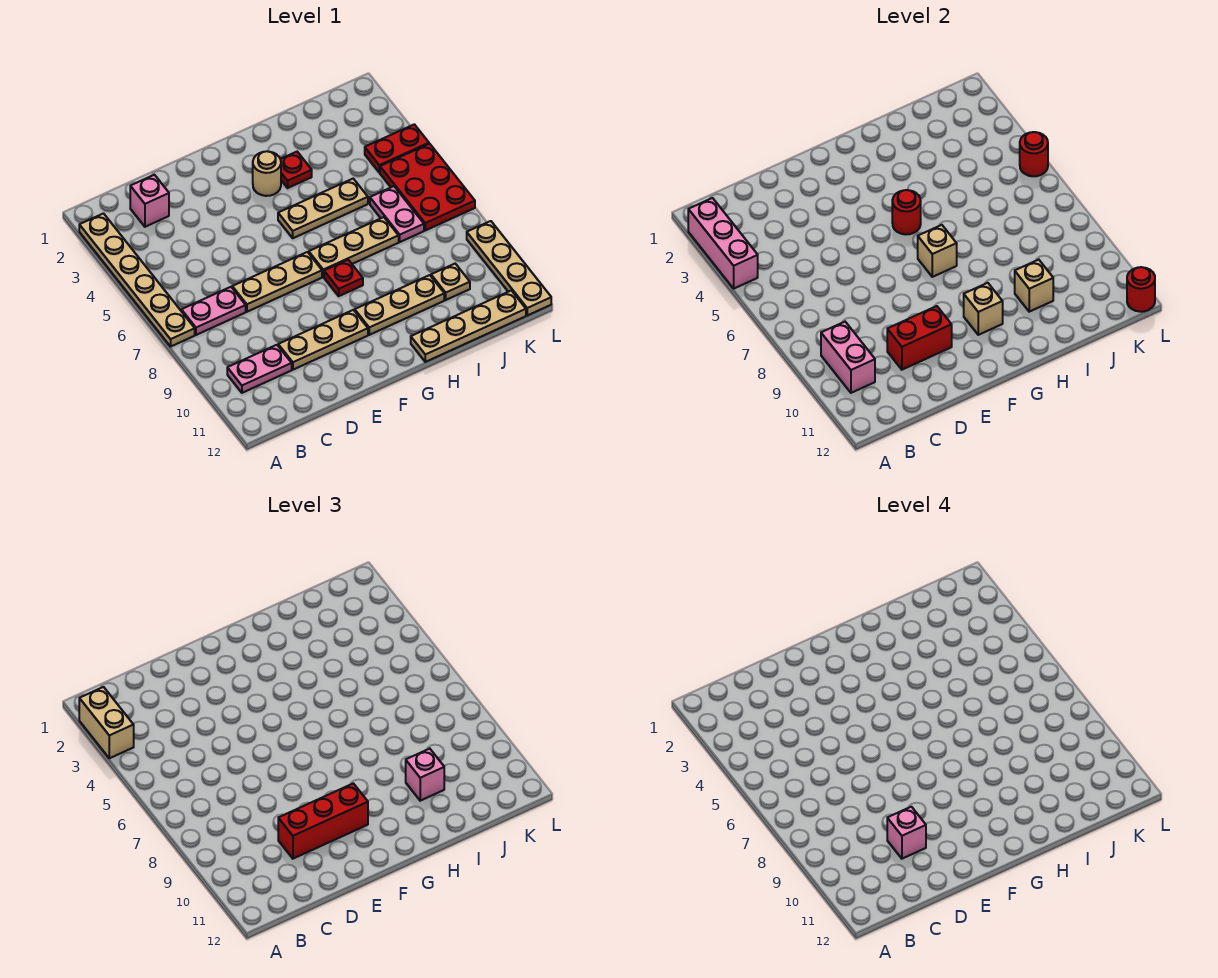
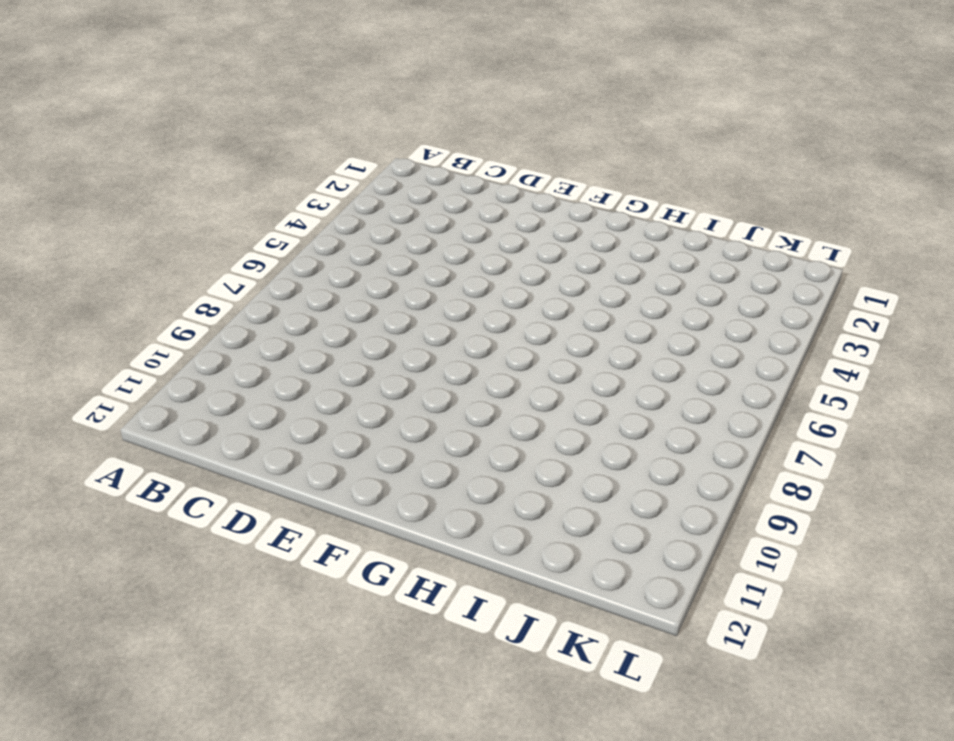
none -> tan 1x6 plate [79,214,195,346]
none -> pink 1x2 plate [181,287,246,335]
none -> pink 1x2 plate [227,345,292,393]
none -> pink 1x1 brick [130,175,169,227]

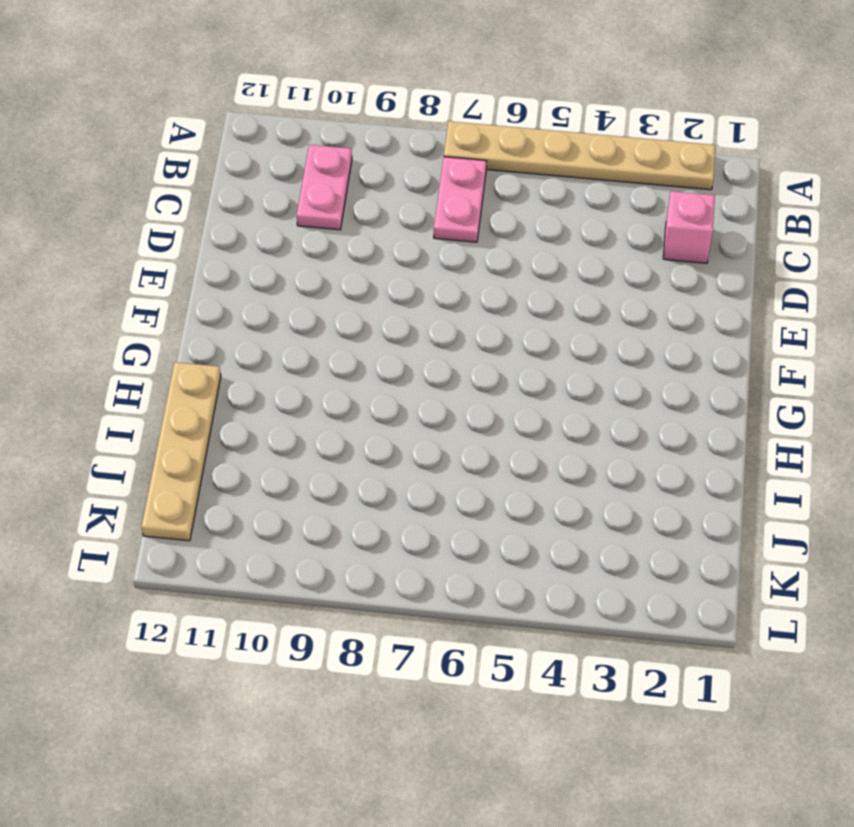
none -> tan 1x3 plate [232,252,322,312]
none -> tan 1x3 plate [278,310,368,370]
none -> tan 1x1 round brick [253,151,281,196]
none -> tan 1x3 plate [278,179,368,238]

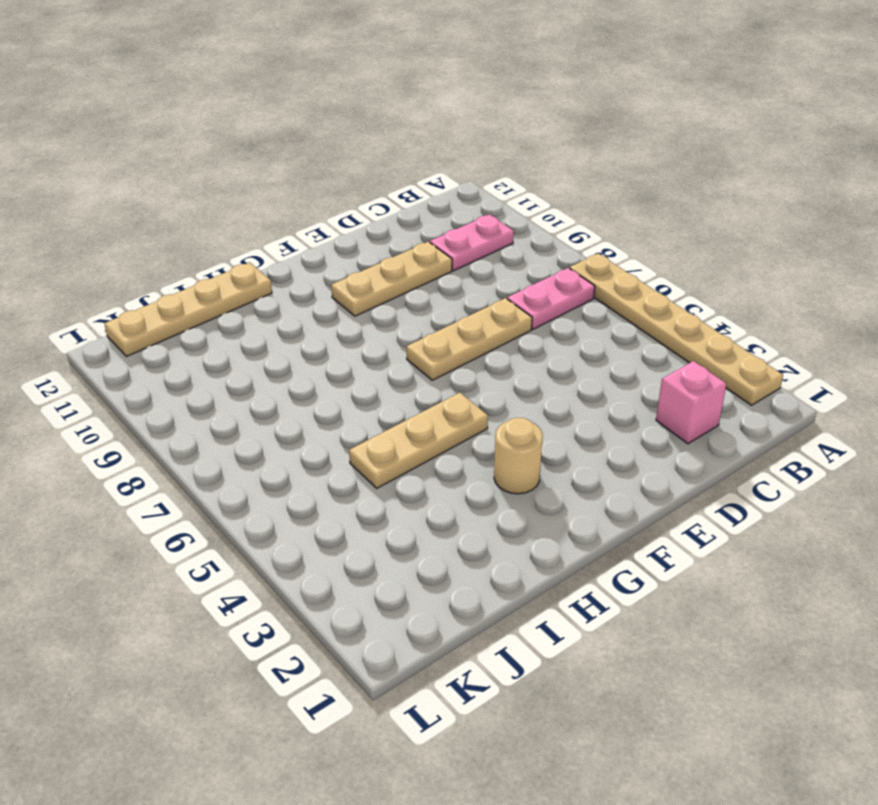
none -> tan 1x3 plate [309,217,399,277]
none -> red 1x1 plate [324,260,363,296]
none -> tan 1x3 plate [355,275,444,335]
none -> red 1x1 plate [281,152,312,188]

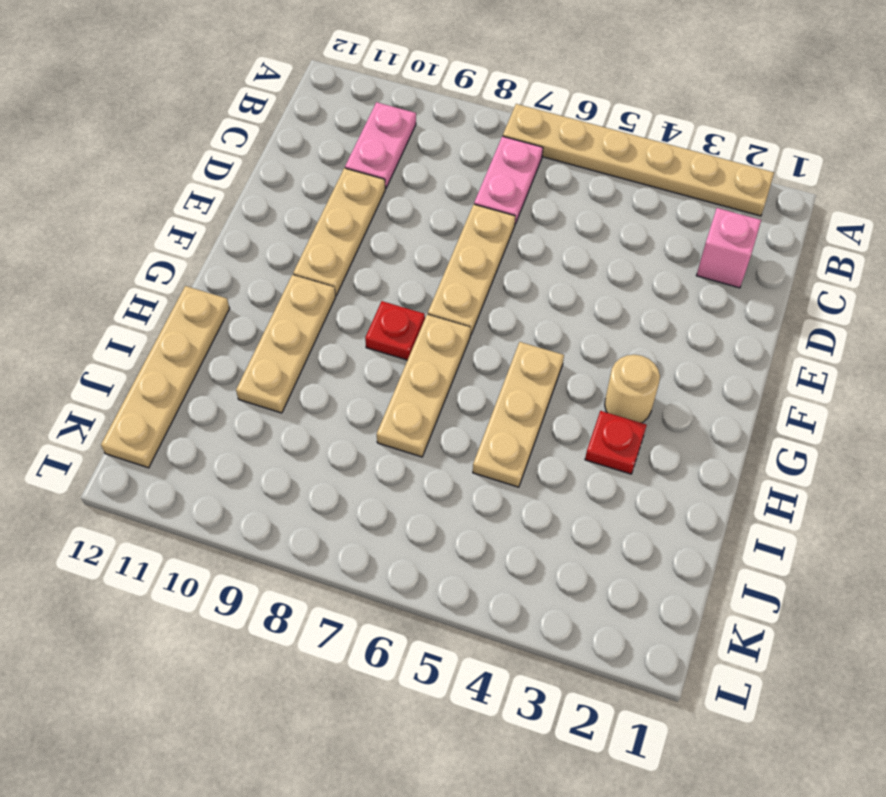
none -> pink 1x2 plate [370,186,424,242]
none -> tan 1x1 plate [431,264,470,300]
none -> red 1x2 plate [365,124,429,173]
none -> red 2x3 plate [380,144,475,230]

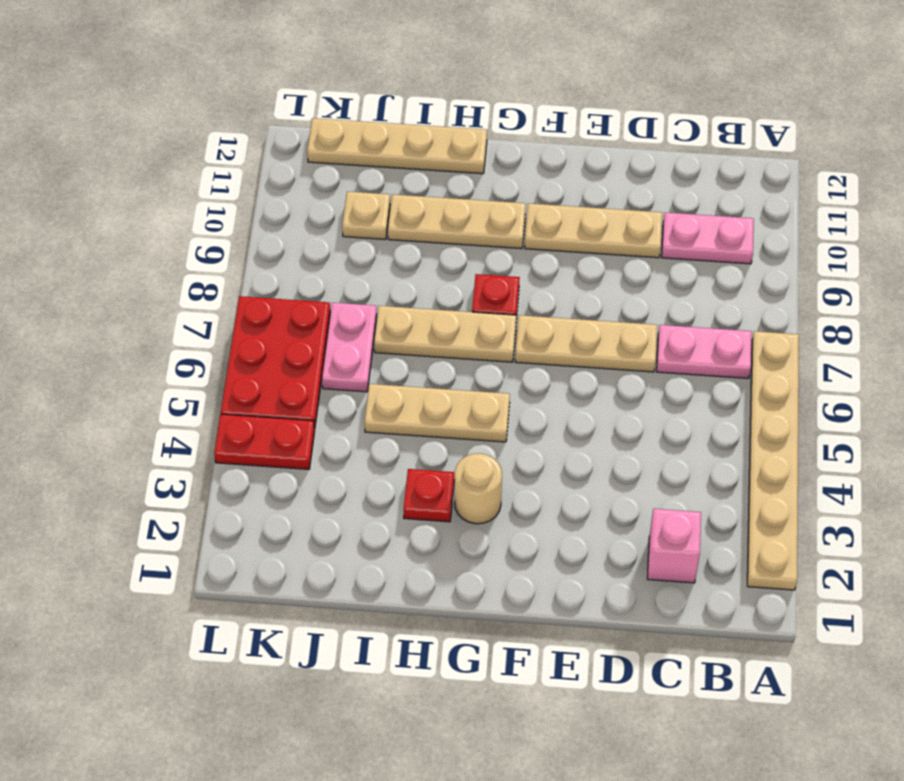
none -> tan 1x4 plate [467,221,551,315]
none -> pink 1x3 brick [688,198,758,288]
none -> pink 1x2 brick [821,322,875,393]
none -> red 1x2 brick [887,306,952,370]

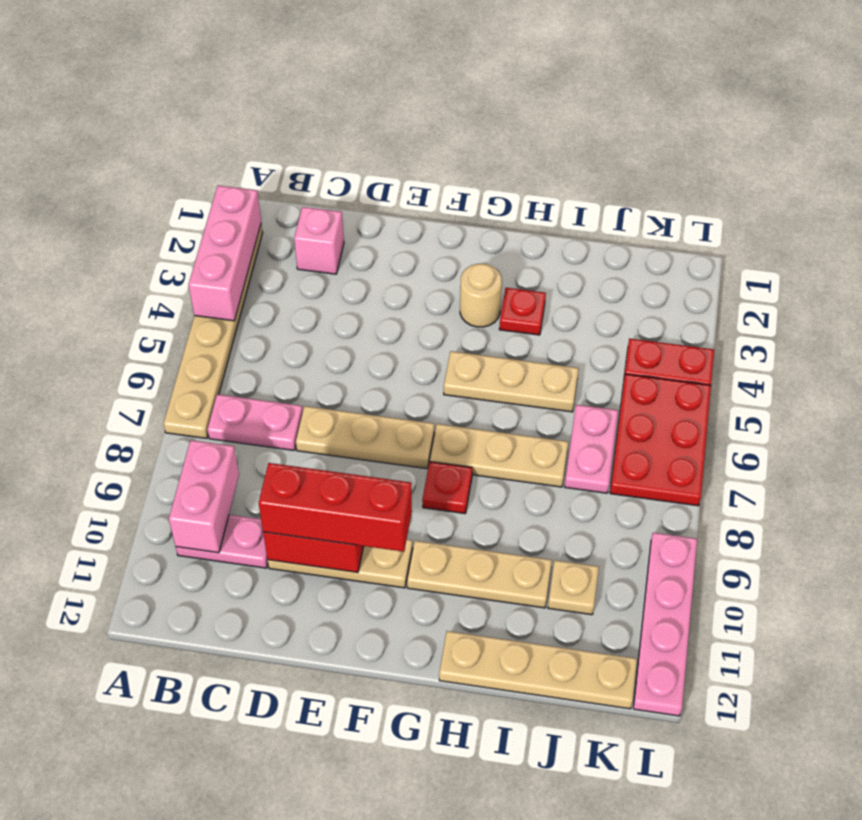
pink 1x4 plate [633,533,697,716] -> tan 1x4 plate [467,221,551,315]
none -> red 1x1 round brick [892,190,921,234]
none -> tan 1x1 brick [918,225,957,277]
none -> tan 1x1 brick [964,283,1003,335]
none -> tan 1x1 brick [1015,260,1053,312]

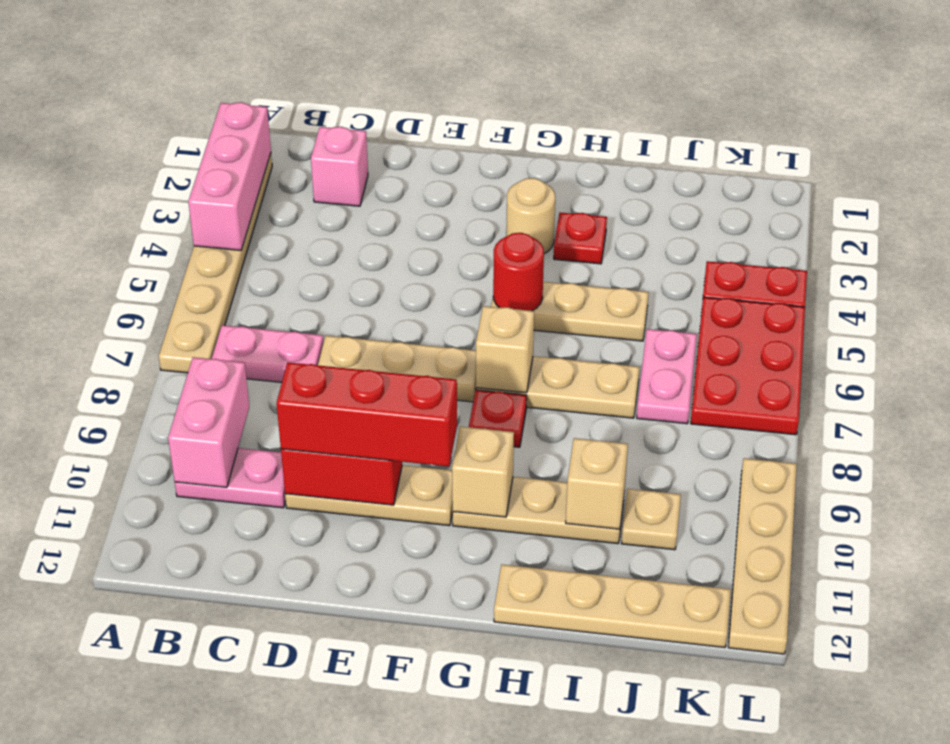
none -> red 1x1 round brick [1020,132,1048,176]
none -> red 1x1 round brick [1127,267,1155,312]
none -> tan 1x2 brick [79,687,134,758]
none -> pink 1x1 brick [406,749,444,801]

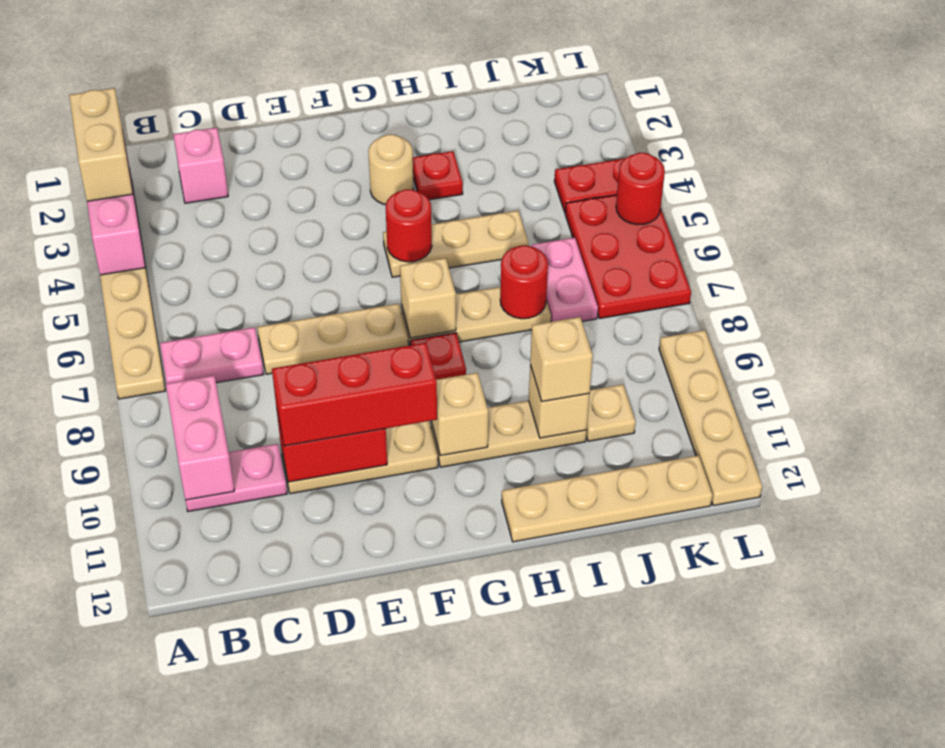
red 1x1 round brick [500,246,548,319] -> red 1x1 round brick moved to [1127,267,1155,312]
tan 1x1 brick [530,317,593,401] -> pink 1x1 brick [406,749,444,801]
none -> pink 1x1 brick [887,807,926,859]

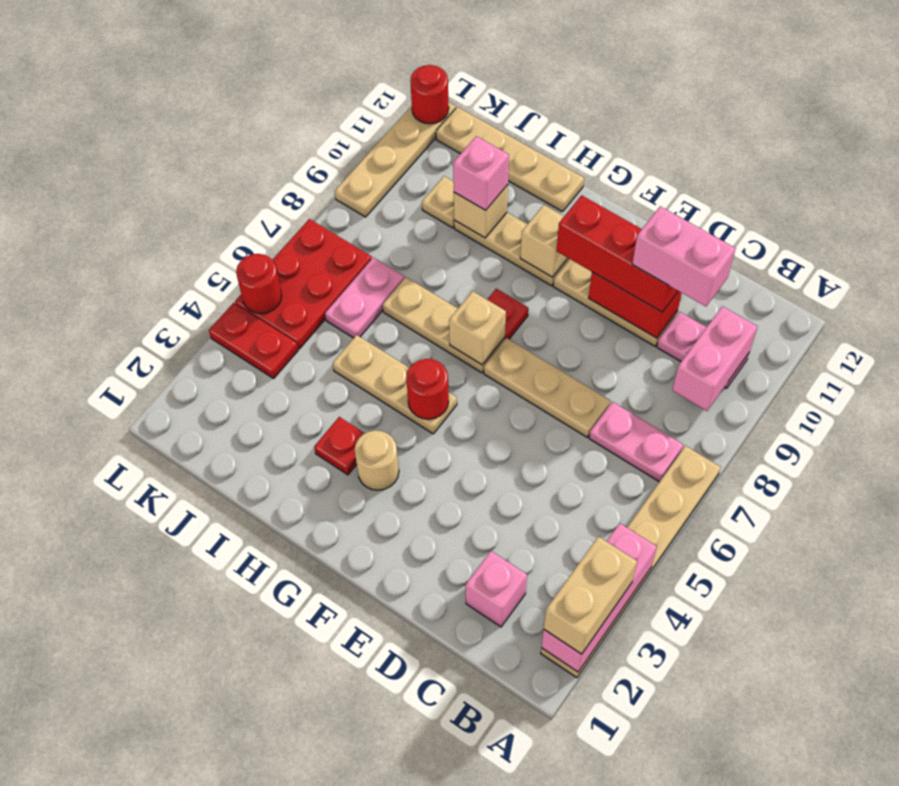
pink 1x2 brick [632,206,736,306] -> pink 1x1 brick [887,807,926,859]

